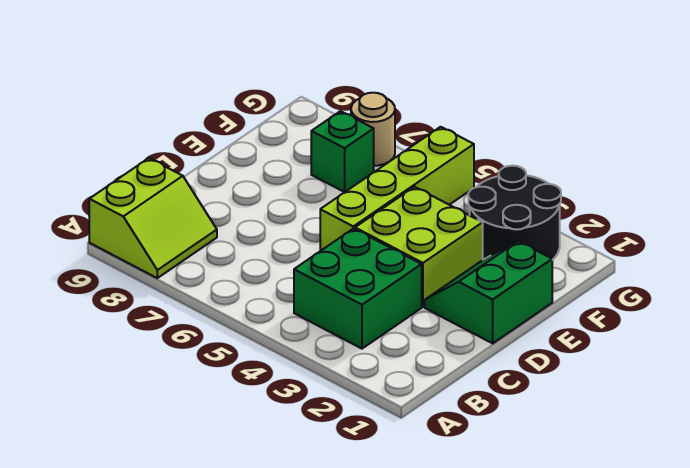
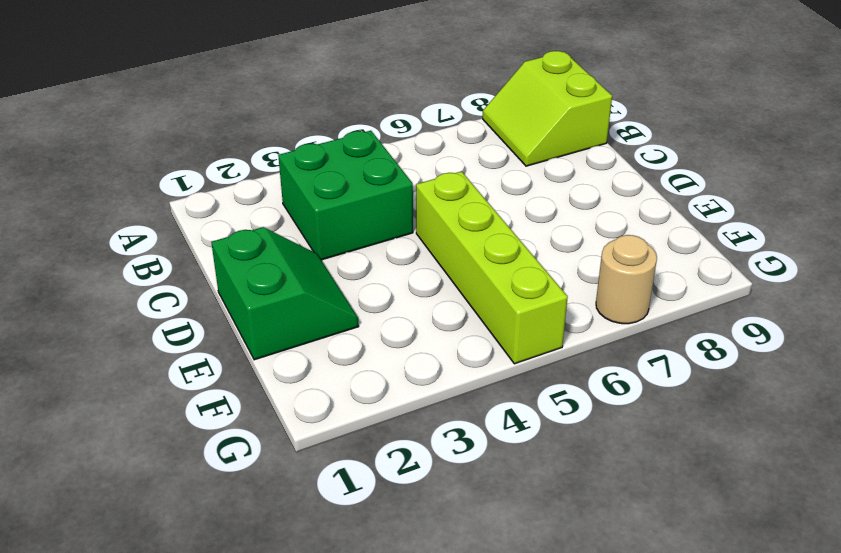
none -> lime 2x2 brick [355,187,483,307]
none -> black 2x2 round brick [468,166,561,260]

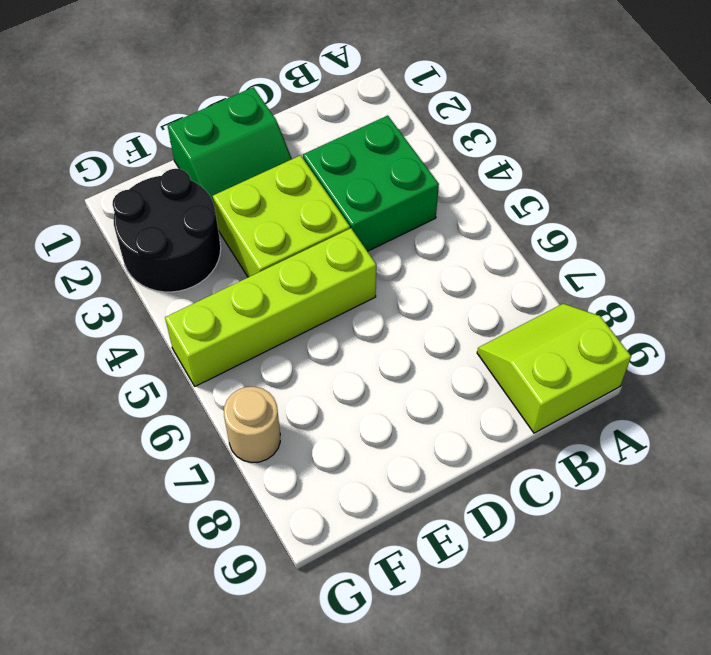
none -> green 1x1 brick [311,111,374,192]

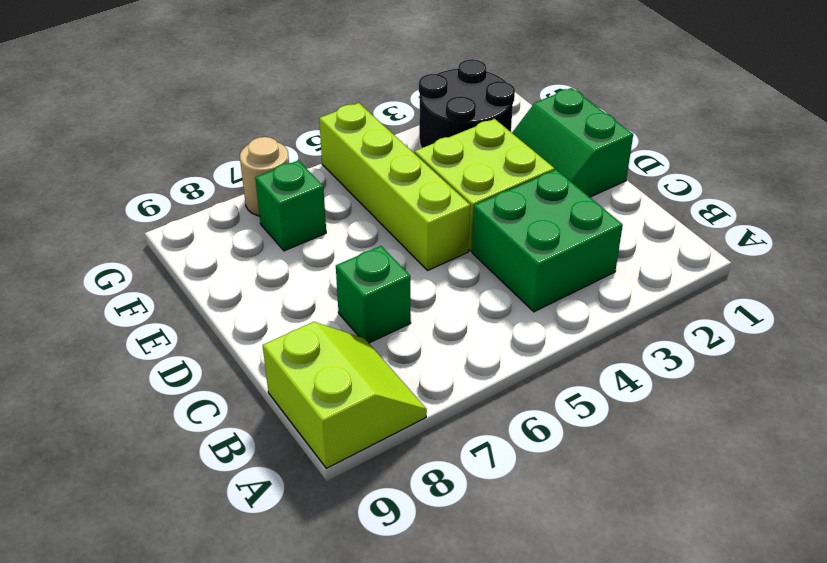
green 1x1 brick [336,246,411,343] -> none

